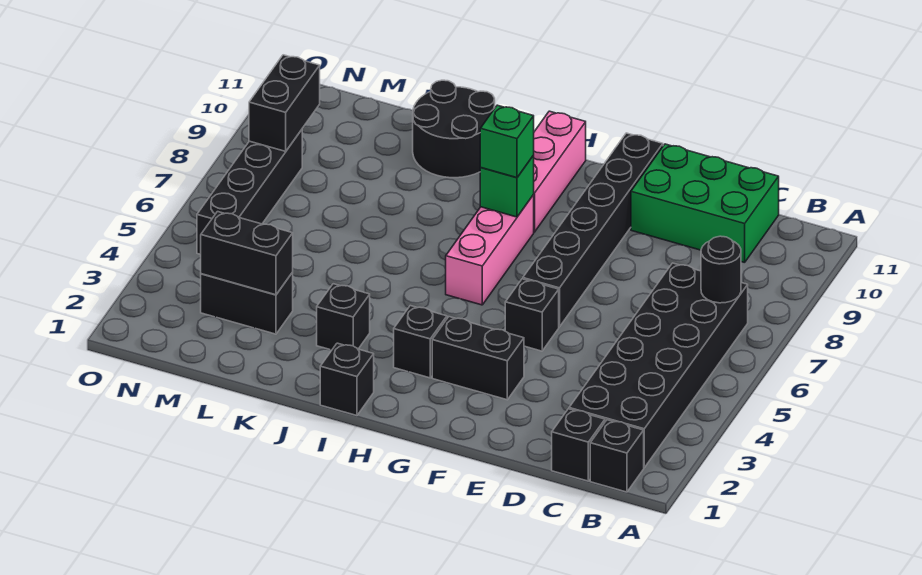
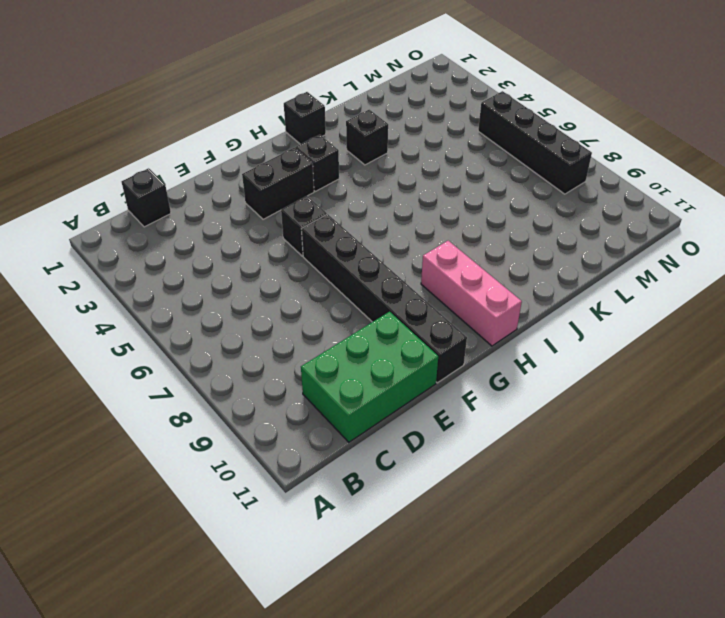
none -> black 1x1 brick [590,420,644,492]
none -> black 2x6 brick [569,263,748,468]
none -> pink 1x3 brick [446,195,534,305]

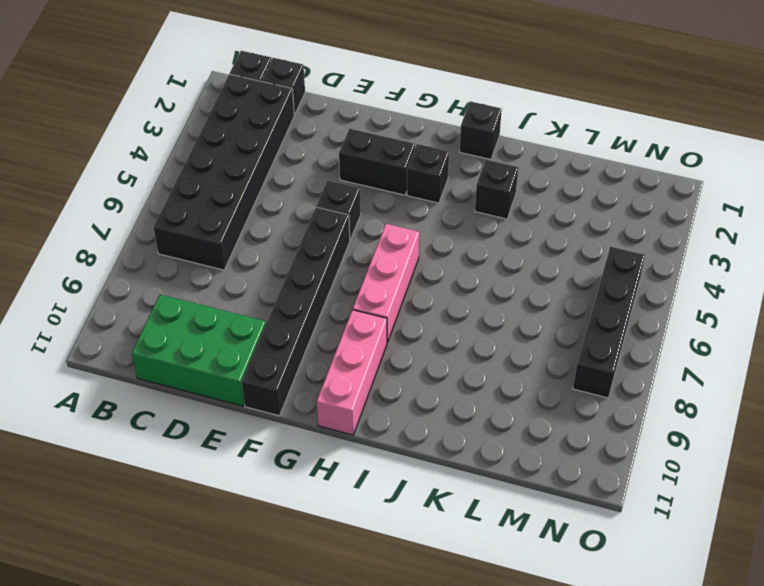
none -> black 2x2 round brick [413,80,495,178]
none -> black 1x2 brick [201,272,293,334]
none -> black 1x1 round brick [701,236,741,303]

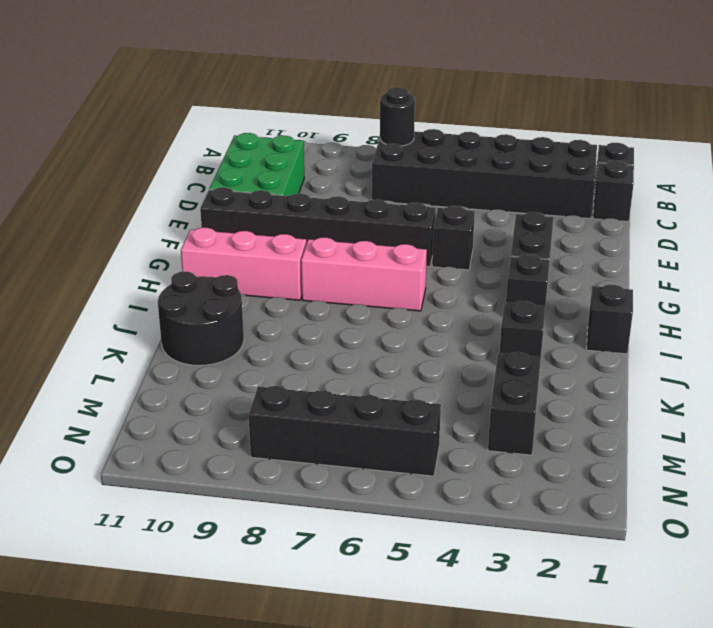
none -> green 1x1 brick [480,155,534,217]
none -> black 1x2 brick [201,212,293,295]
none -> black 1x2 brick [249,55,320,151]

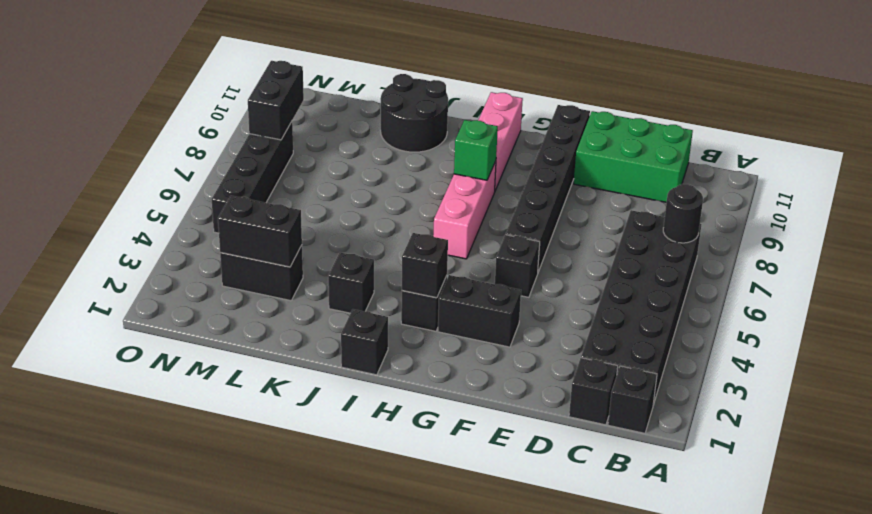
black 1x1 brick [402,233,448,298] -> none
none -> green 1x1 brick [480,105,534,178]

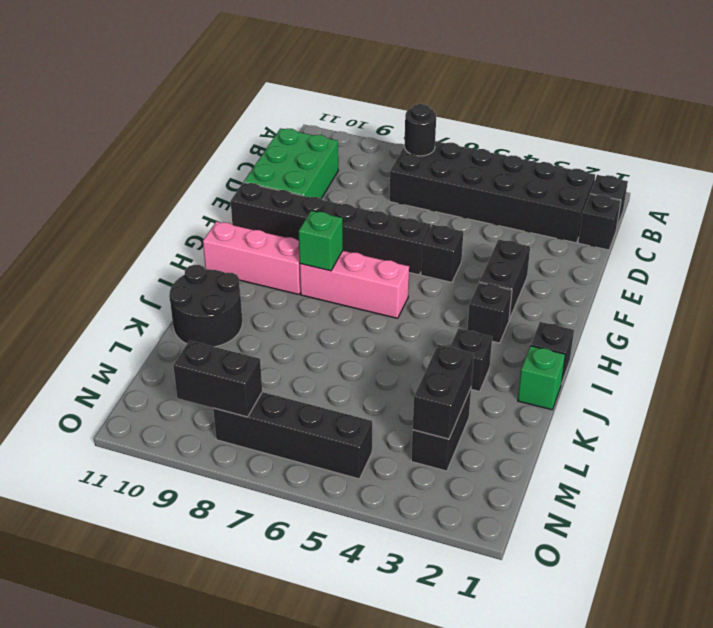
green 1x1 brick [518,346,565,410] -> green 1x1 brick moved to [480,105,534,178]

